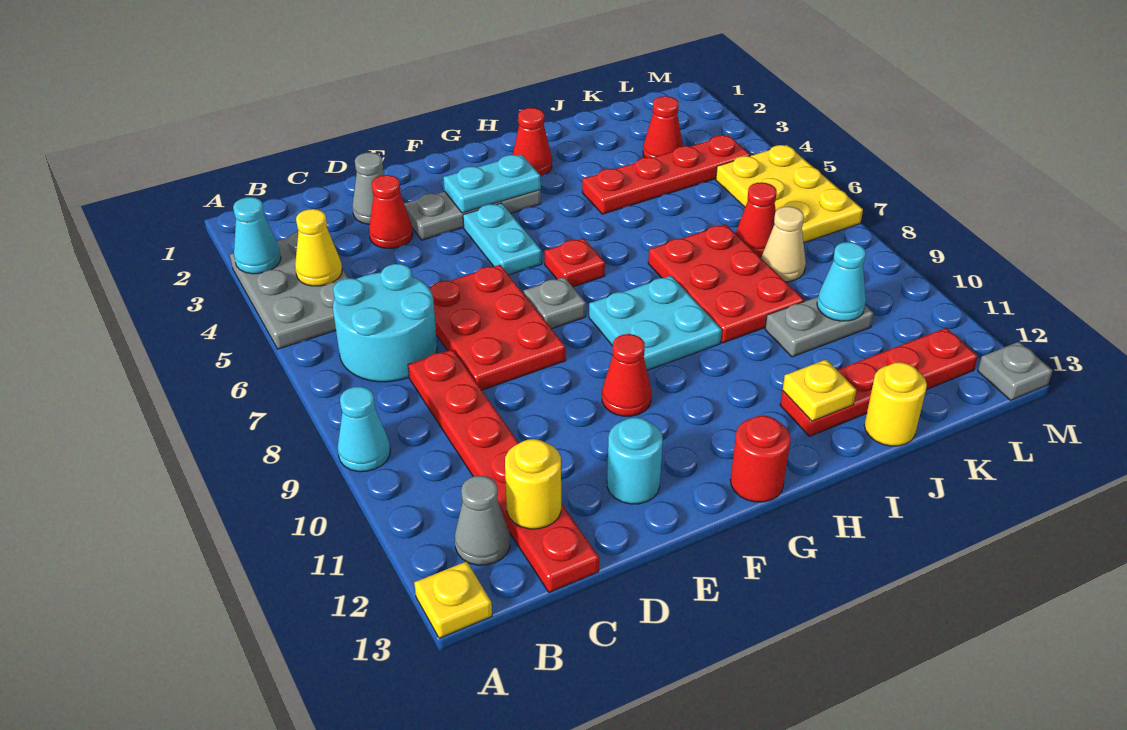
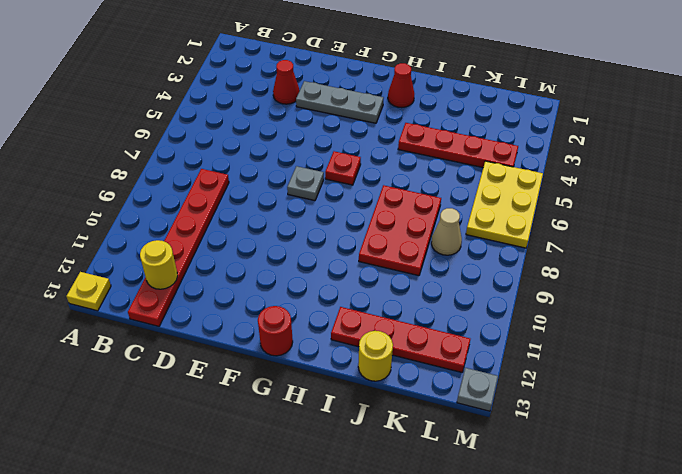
none -> grey 2x3 plate [230,232,349,349]
none -> cyan 1x1 cone [337,387,390,472]
none -> cyan 2x2 round brick [333,264,437,382]
none -> grey 1x1 cone [455,476,510,565]

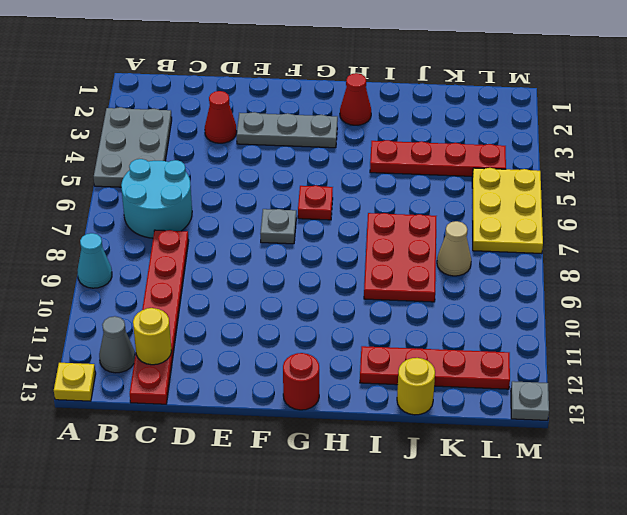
none -> grey 1x1 cone [352,152,384,224]
none -> red 2x3 plate [428,265,566,390]
none -> cyan 1x1 round brick [607,417,663,504]
none -> cyan 1x2 plate [463,203,542,275]

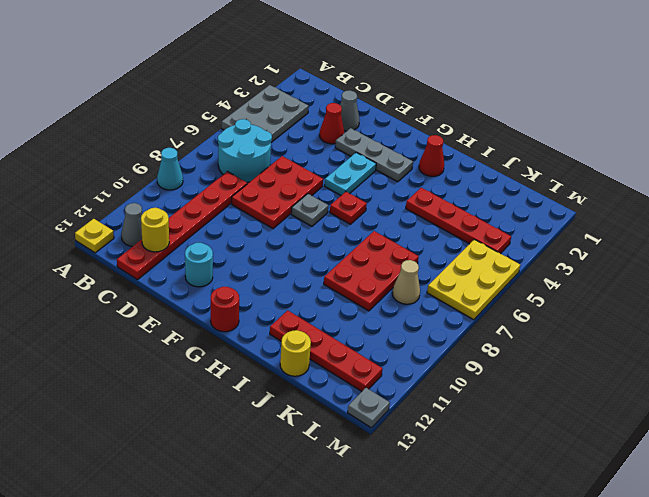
none -> red 1x1 cone [602,334,651,416]
none -> cyan 2x2 plate [589,276,722,370]
none -> grey 1x2 plate [765,297,874,357]
none -> red 1x1 cone [643,96,683,158]

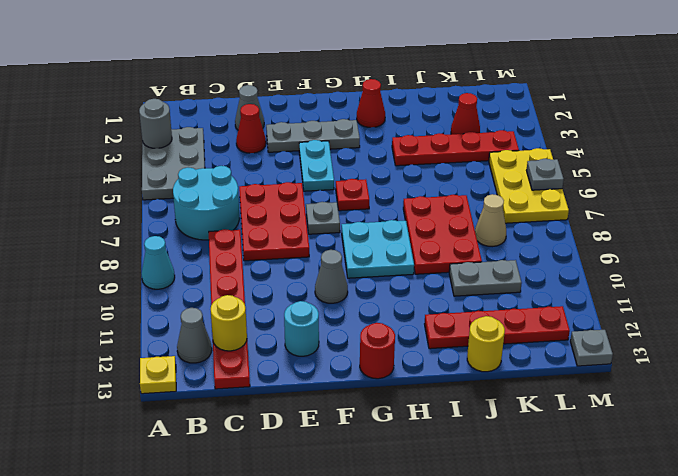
grey 1x1 round brick [139,99,172,148] -> cyan 1x1 cone [233,197,281,274]
grey 1x1 cone [315,250,348,303] -> red 1x1 cone [602,334,651,416]
grey 1x1 plate [526,159,564,190] -> none
none -> red 1x1 cone [736,182,777,256]
none -> yellow 1x1 cone [295,209,342,286]
none -> cyan 1x2 plate [443,154,541,213]
none -> yellow 1x1 plate [783,360,856,421]

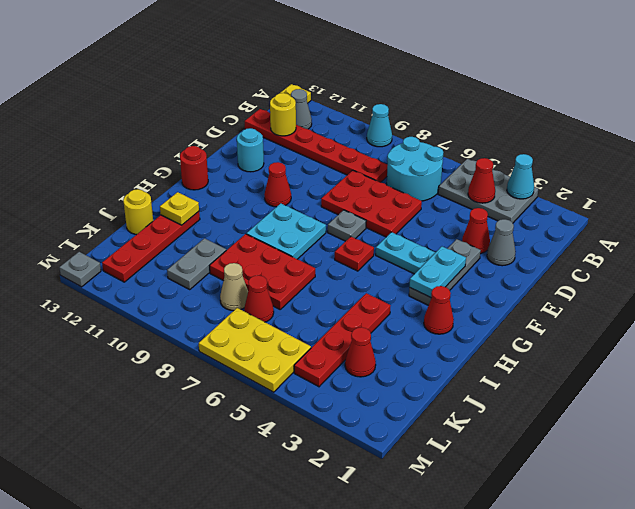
red 1x1 cone [468,158,495,203] -> yellow 1x1 cone [295,209,342,286]
none -> cyan 1x1 cone [817,242,866,321]

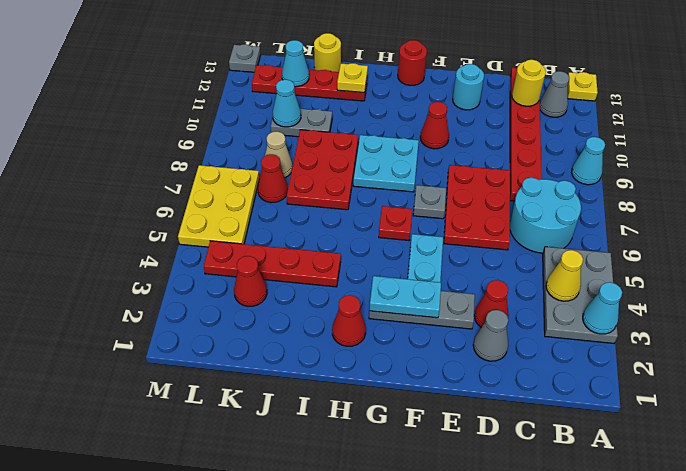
cyan 1x1 cone [282,40,309,87] -> none

